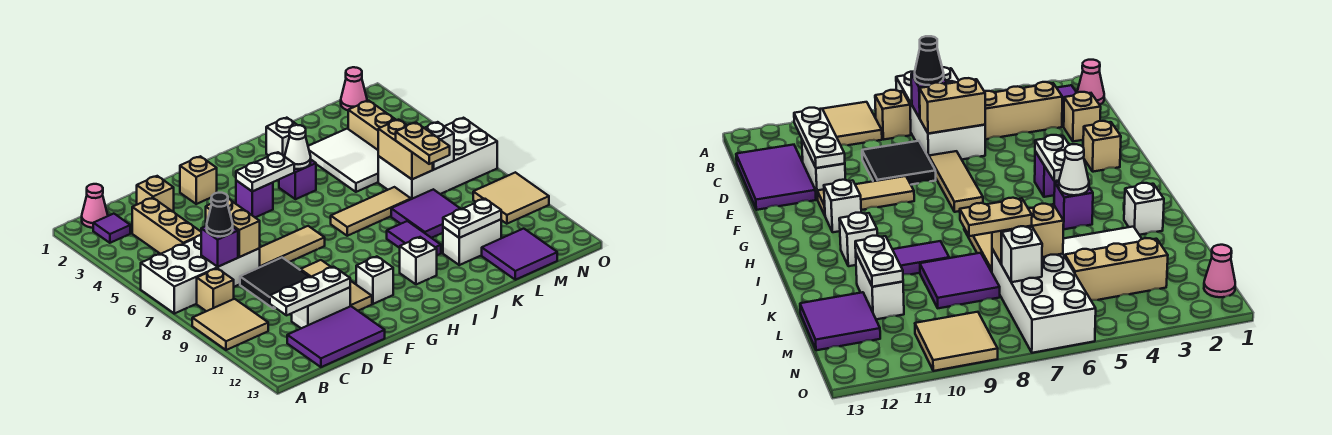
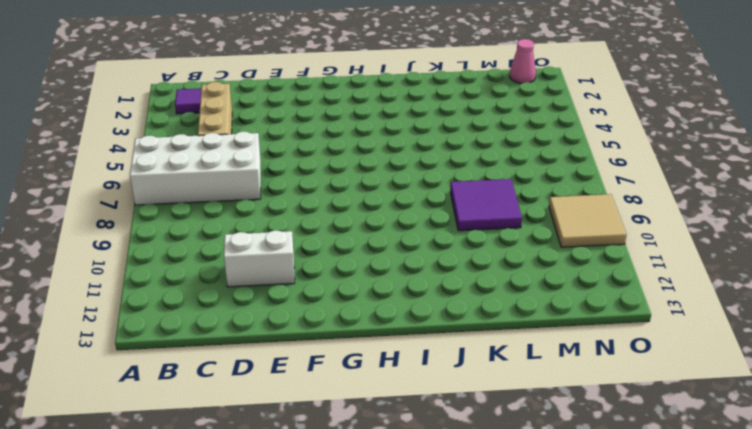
none -> tan 2x2 tile [192,299,268,350]
none -> pink 1x1 cone [82,184,108,228]
none -> tan 1x1 brick [197,268,234,311]
none -> purple 2x3 tile [287,306,385,367]

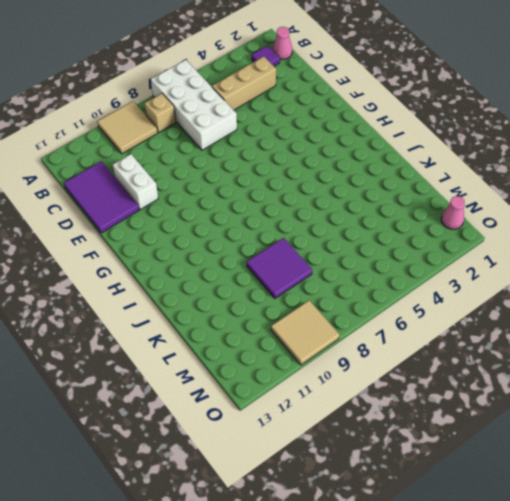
none -> tan 1x1 brick [137,176,174,212]
none -> black 2x2 tile [240,258,309,309]
none -> tan 1x3 tile [260,226,325,267]
none -> tan 1x1 brick [180,156,217,204]

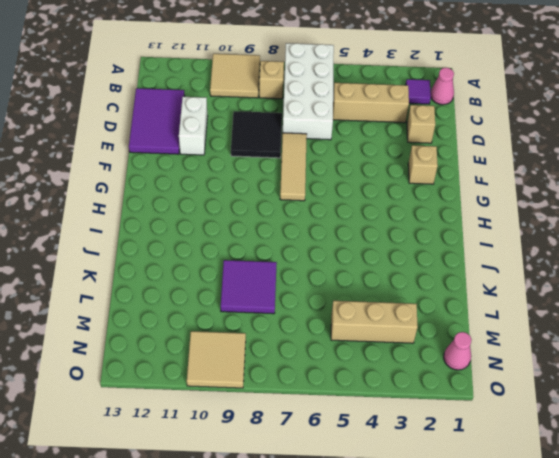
none -> tan 1x3 tile [300,260,372,311]
none -> purple 1x1 brick [236,180,273,217]
none -> white 1x1 brick [356,256,393,304]
none -> purple 1x1 brick [279,160,316,199]

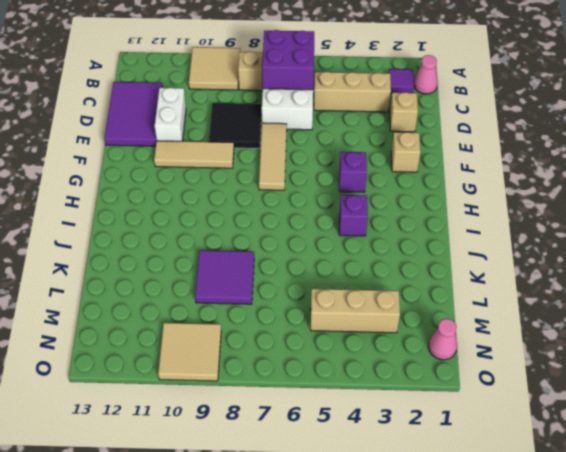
purple 2x2 brick [262,30,314,90] -> purple 1x1 brick [201,226,238,267]
none -> white 1x1 brick [356,256,393,304]
none -> tan 1x3 tile [331,187,411,236]
none -> white 1x1 brick [400,237,437,285]
none -> white 1x1 brick [266,118,297,157]

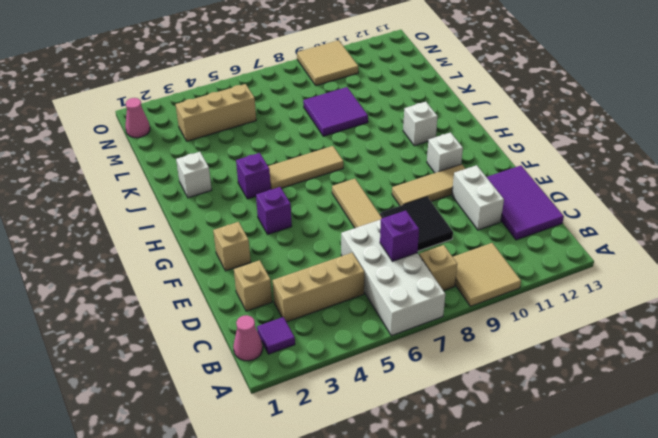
tan 1x3 tile [268,146,343,189] -> tan 1x3 tile turned to [331,187,411,236]
none -> purple 1x2 tile [387,221,441,255]
none -> white 2x3 tile [308,129,378,192]
none -> white 1x2 brick [443,220,501,265]
none -> white 2x4 brick [378,118,497,199]

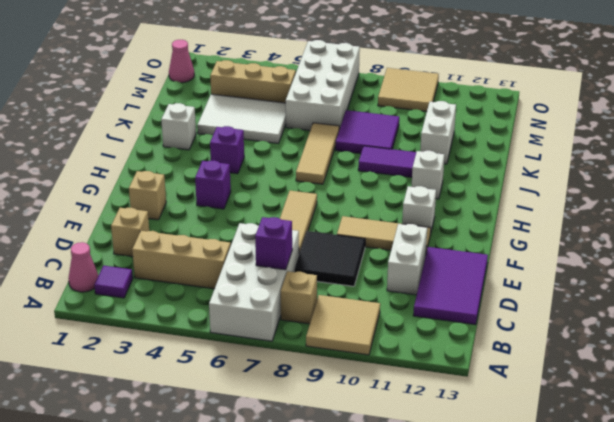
none -> purple 2x2 tile [482,229,557,280]
none -> white 1x3 plate [270,267,350,315]
none -> tan 1x2 brick [206,199,260,257]
none -> white 1x2 plate [236,152,294,191]

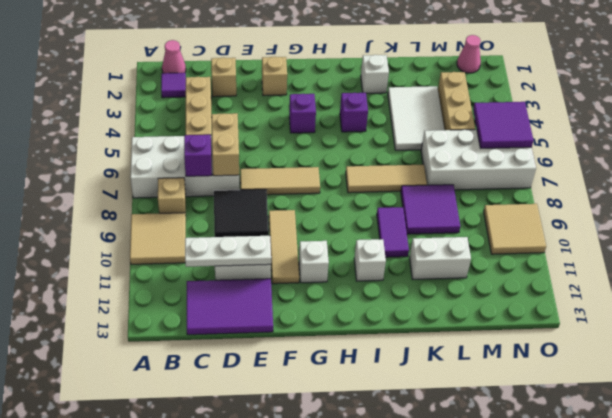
purple 2x2 tile [473,102,534,148] -> purple 2x2 tile moved to [482,229,557,280]
none -> white 1x2 plate [236,152,294,191]
none -> white 1x1 cone [285,125,311,169]
none -> white 1x2 plate [443,199,501,238]
none -> tan 1x2 brick [378,120,433,179]

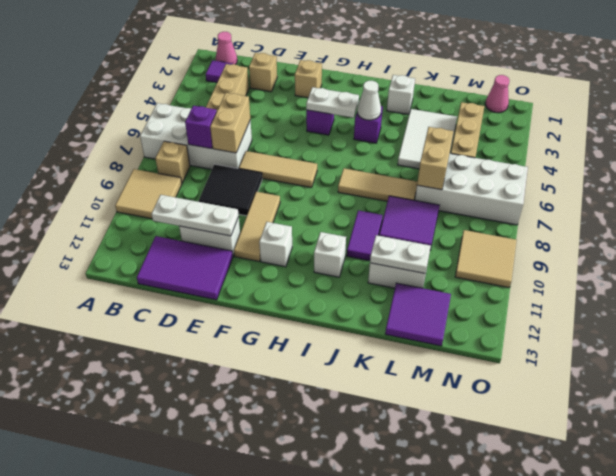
none -> white 1x1 brick [425,122,454,169]
none -> black 1x1 cone [207,193,233,237]
none -> tan 1x2 plate [396,123,450,164]

